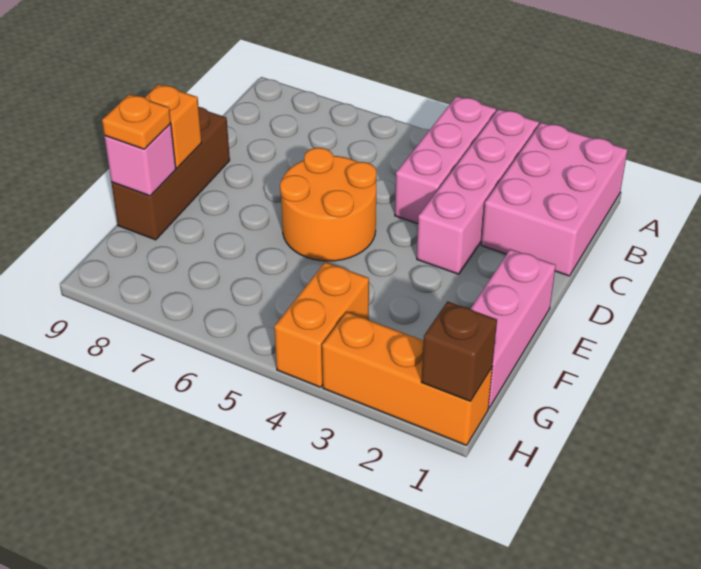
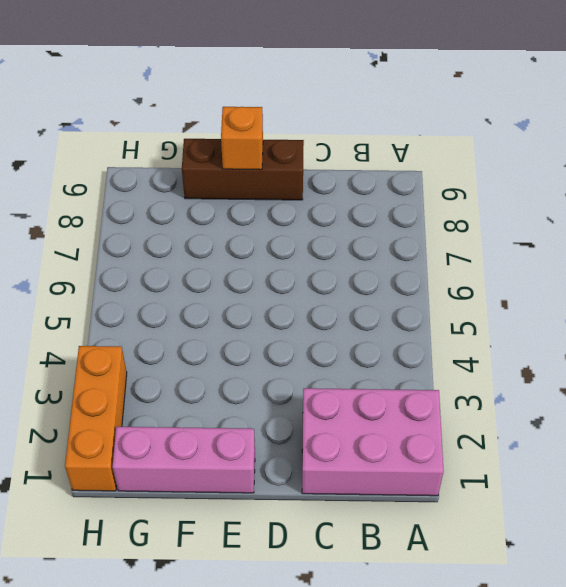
none -> pink 1x4 brick [417,109,539,274]
none -> pink 1x3 brick [395,96,496,224]
none -> orange 2x2 round brick [280,148,376,261]

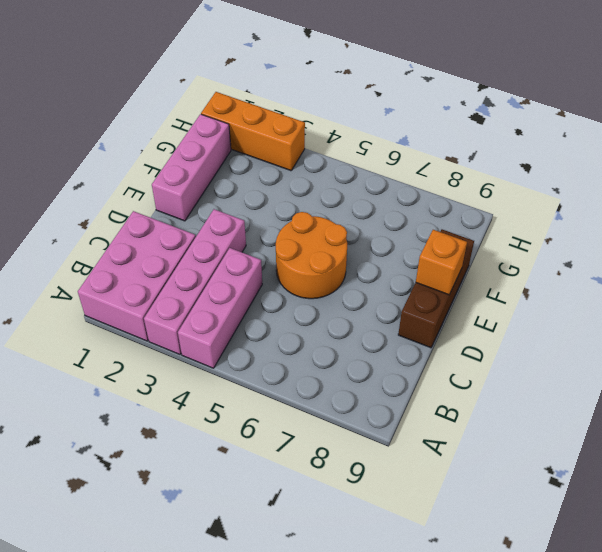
none -> orange 1x2 brick [274,262,369,387]
none -> pink 1x1 brick [104,124,176,196]
none -> brown 1x1 brick [421,301,497,401]

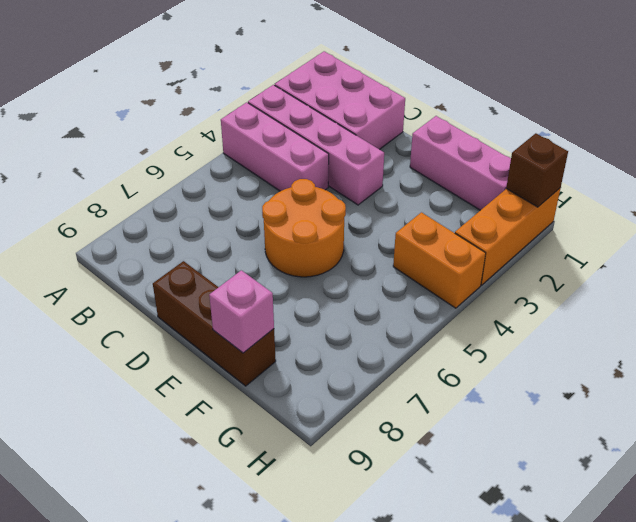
none -> orange 1x1 brick [145,84,202,168]
none -> orange 1x1 plate [102,94,171,149]

